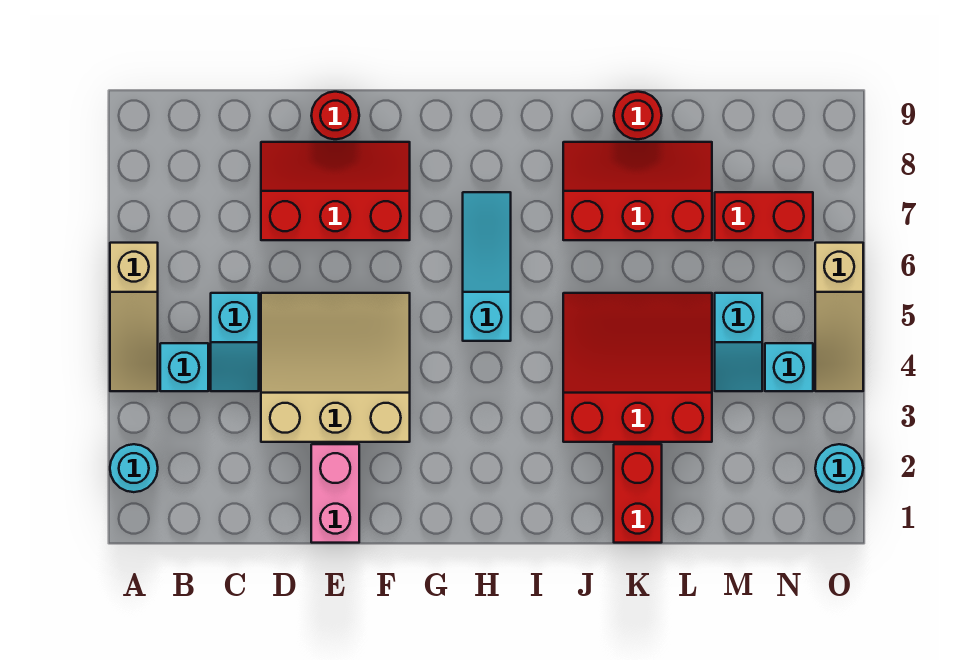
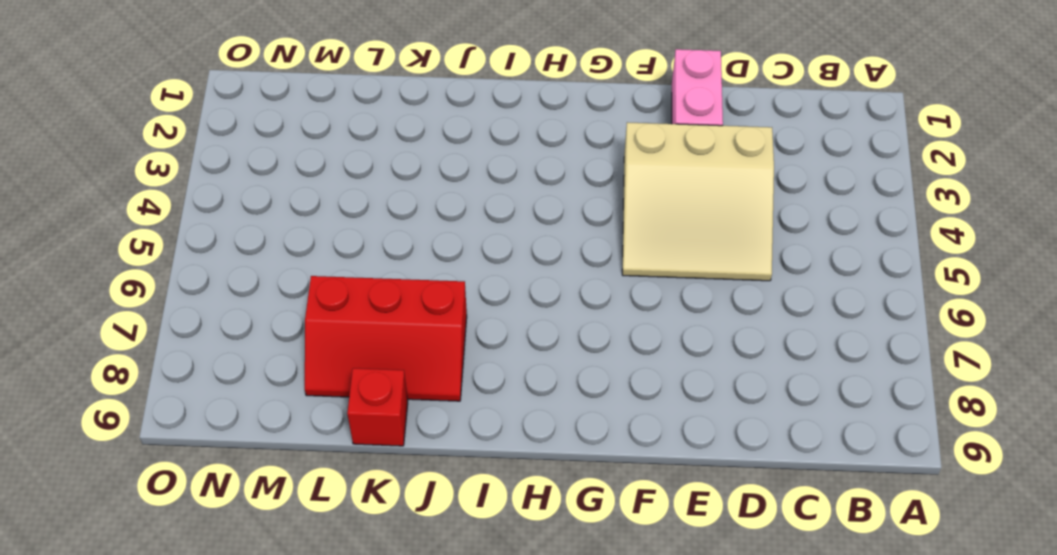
red 1x1 brick [347,368,408,446] -> red 1x1 round brick [614,92,662,139]
none -> cyan 1x1 round brick [110,444,158,492]
none -> tan 1x3 slope [110,243,158,391]
none -> cyan 1x1 brick [160,343,208,391]

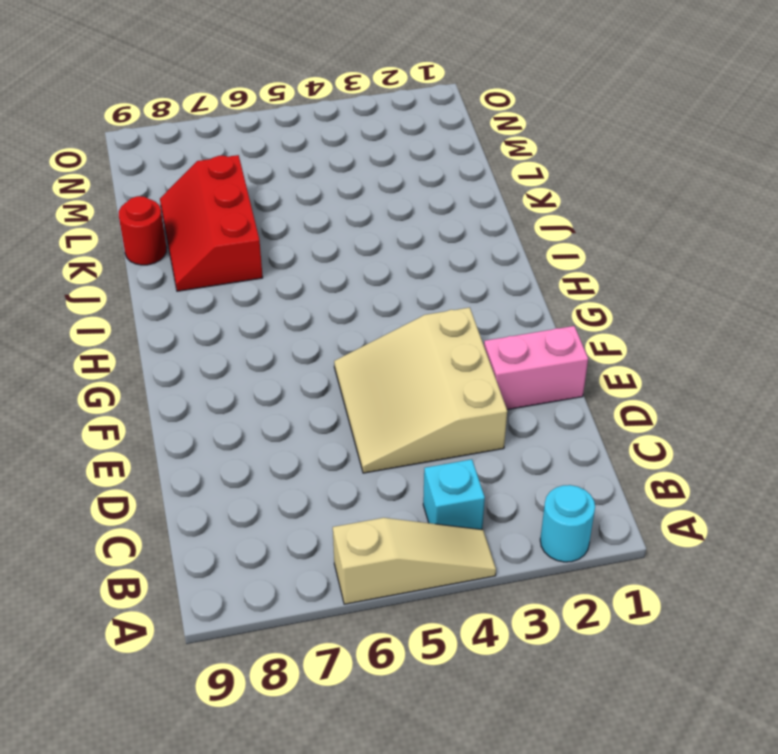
none -> cyan 1x2 slope [211,293,259,391]
none -> red 2x3 slope [261,142,410,240]
none -> red 1x1 round brick [311,92,359,139]

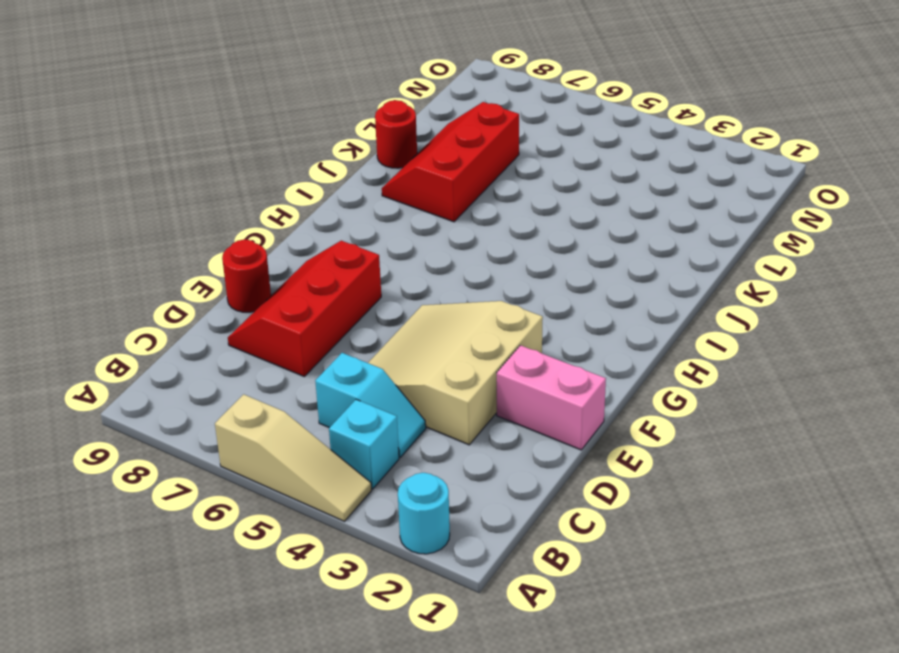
none -> cyan 1x3 slope [463,192,511,341]
none -> red 3x3 slope [563,293,712,442]
none -> red 1x2 brick [614,444,662,543]

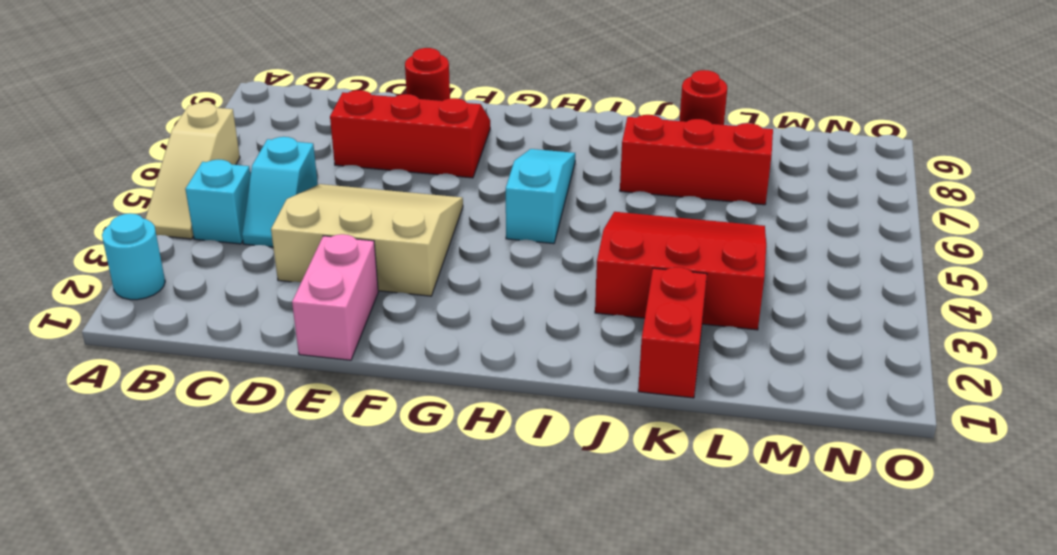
none -> cyan 1x2 slope [715,293,762,391]
none -> red 1x2 brick [715,192,813,240]
none -> cyan 1x1 brick [765,343,813,391]

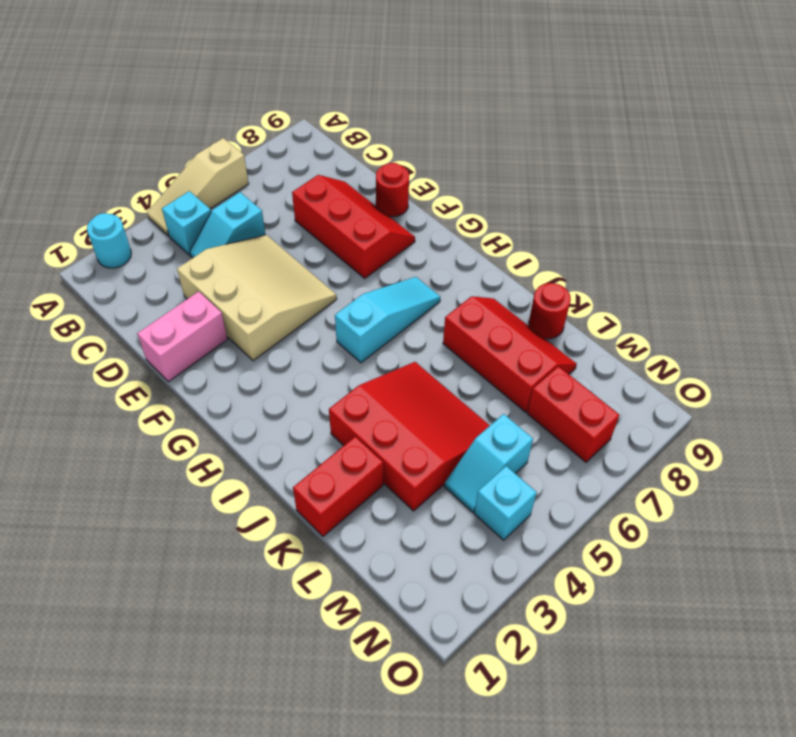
none -> cyan 1x1 round brick [815,444,863,492]
none -> tan 1x3 slope [815,243,863,391]

